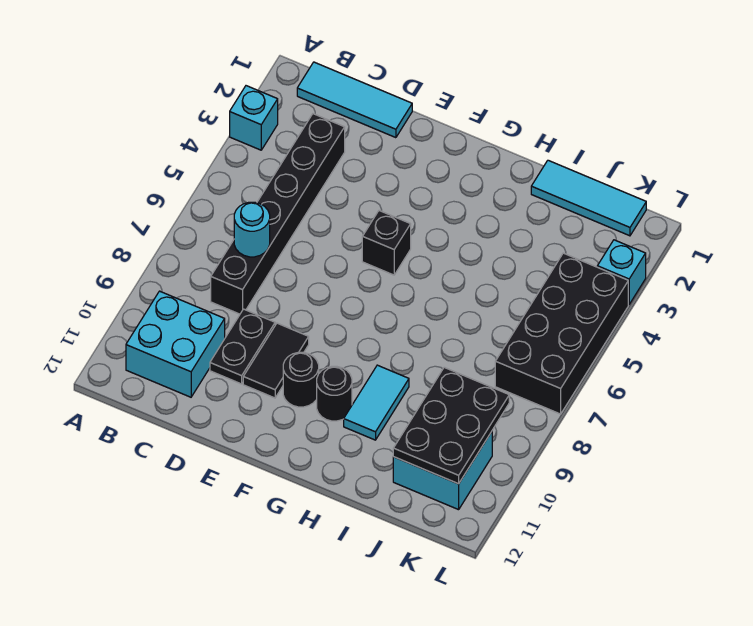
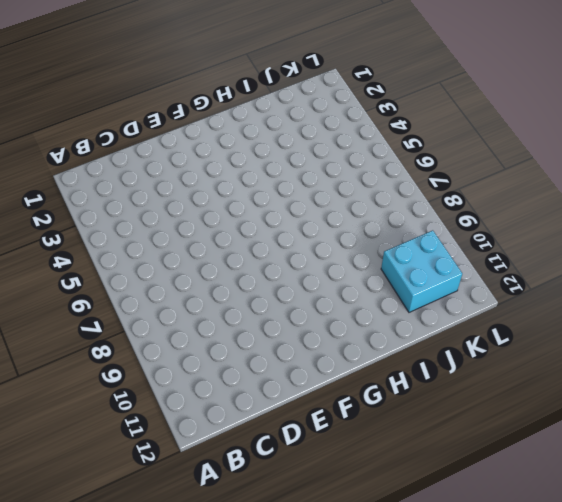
none -> cyan 1x1 brick [230,86,278,150]
none -> cyan 1x3 tile [297,62,412,138]
none -> cyan 2x2 brick [126,291,225,397]

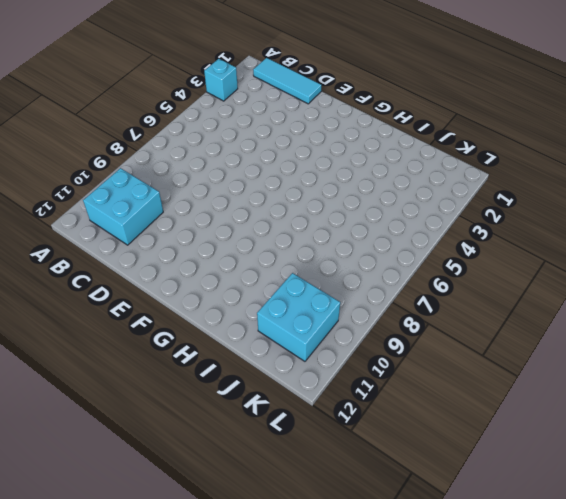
none -> black 1x6 brick [211,114,345,314]
none -> black 1x2 plate [210,309,275,384]
none -> black 1x2 tile [243,323,309,398]

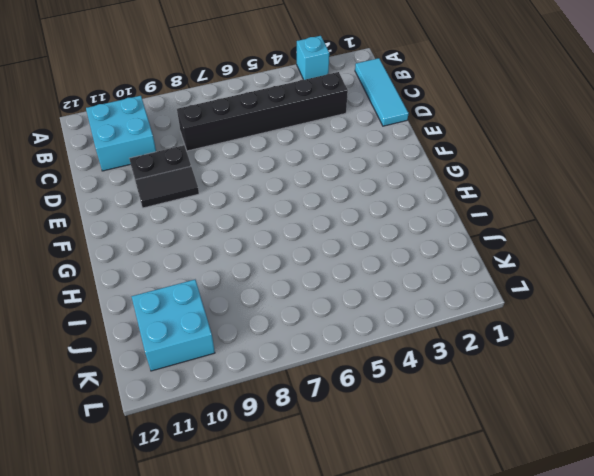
none -> black 1x1 brick [362,211,411,275]
none -> black 1x1 round brick [283,352,319,407]
none -> black 1x1 round brick [317,366,352,421]

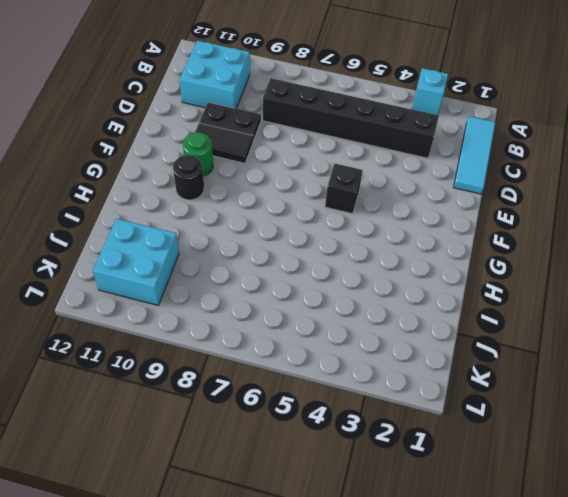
green 1x1 round brick [183,132,213,176] -> black 1x1 round brick [283,352,319,407]
none -> cyan 1x2 tile [344,365,409,440]
none -> cyan 1x3 tile [531,160,646,236]
none -> black 2x4 brick [495,253,628,414]

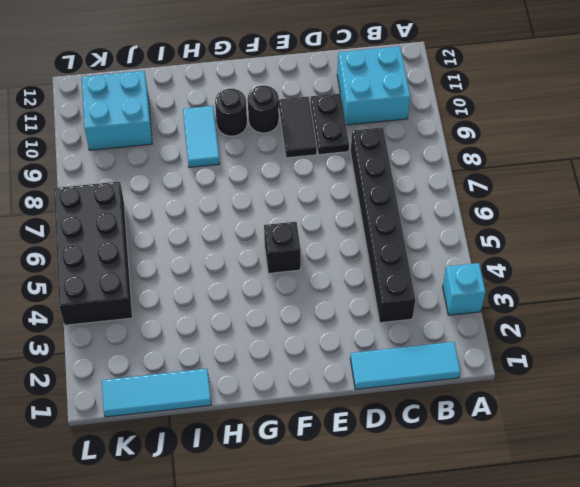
none -> cyan 1x1 brick [597,240,646,304]
none -> cyan 1x1 round brick [234,202,270,257]
none -> black 2x3 plate [393,367,509,484]

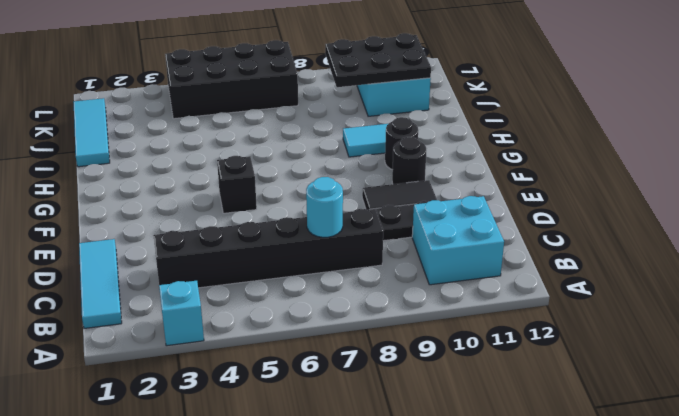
none -> cyan 1x1 brick [597,240,646,304]

